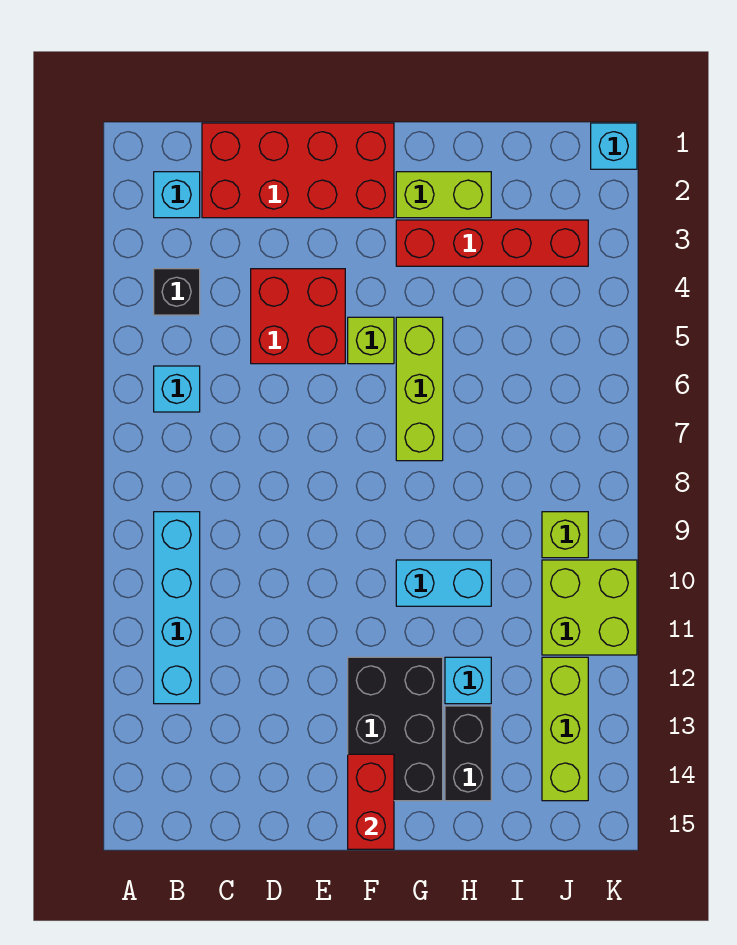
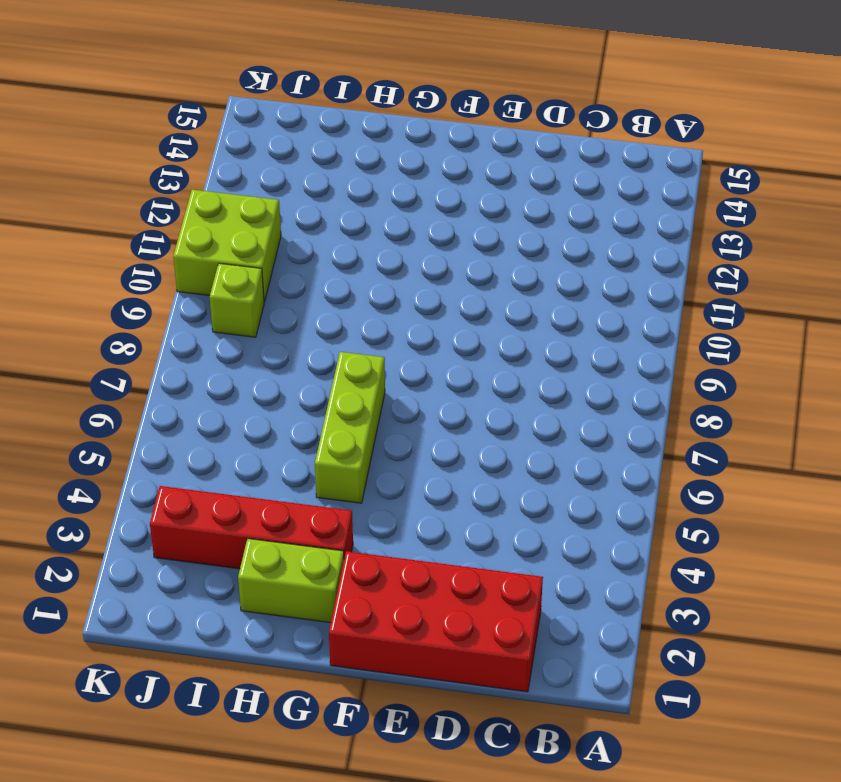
none -> cyan 1x1 brick [154,172,200,218]
none -> black 1x1 brick [154,269,200,315]
none -> cyan 1x1 brick [154,366,200,412]

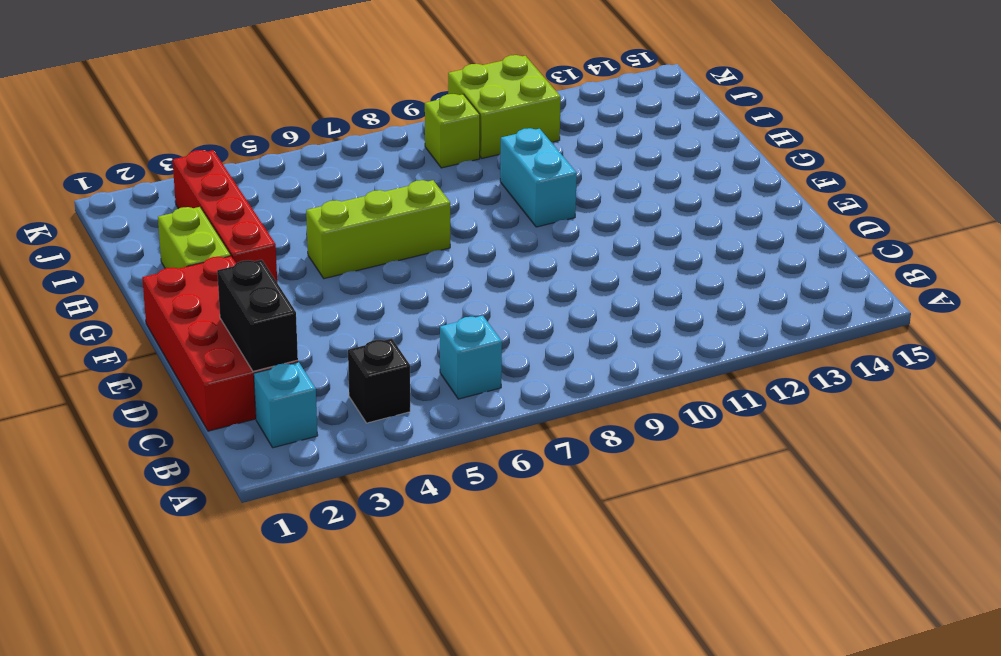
black 1x2 brick [217,260,298,371] -> black 1x2 brick turned to [445,706,491,801]
none -> cyan 1x4 brick [154,512,200,704]
none -> red 2x2 brick [251,269,345,364]
none -> lime 1x1 brick [348,317,394,364]

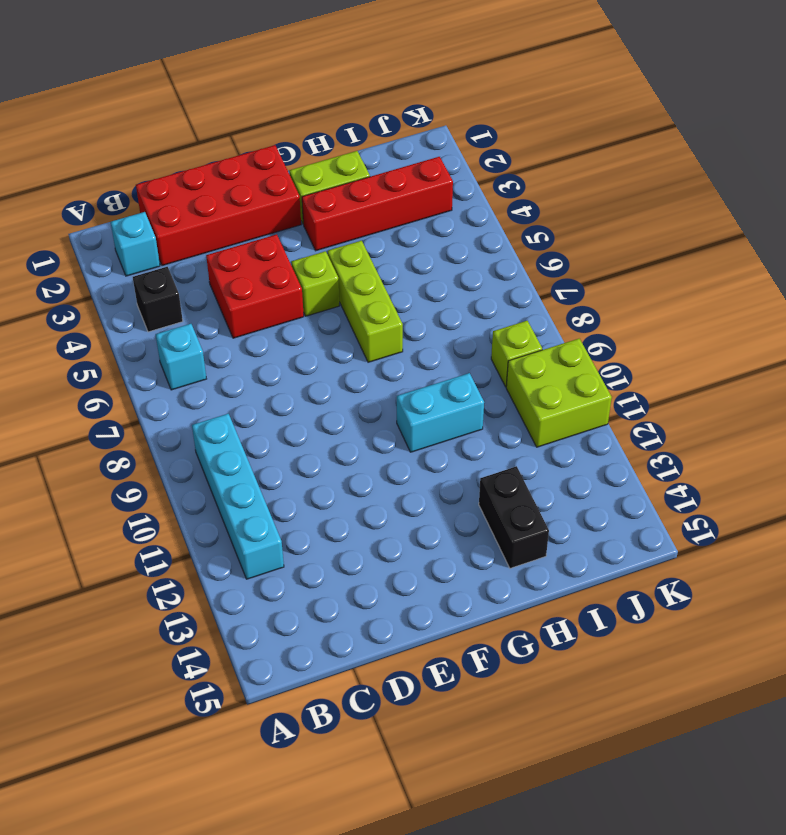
none -> black 2x3 brick [348,657,443,801]
none -> cyan 1x1 brick [445,657,491,704]
none -> lime 1x3 brick [542,657,588,801]

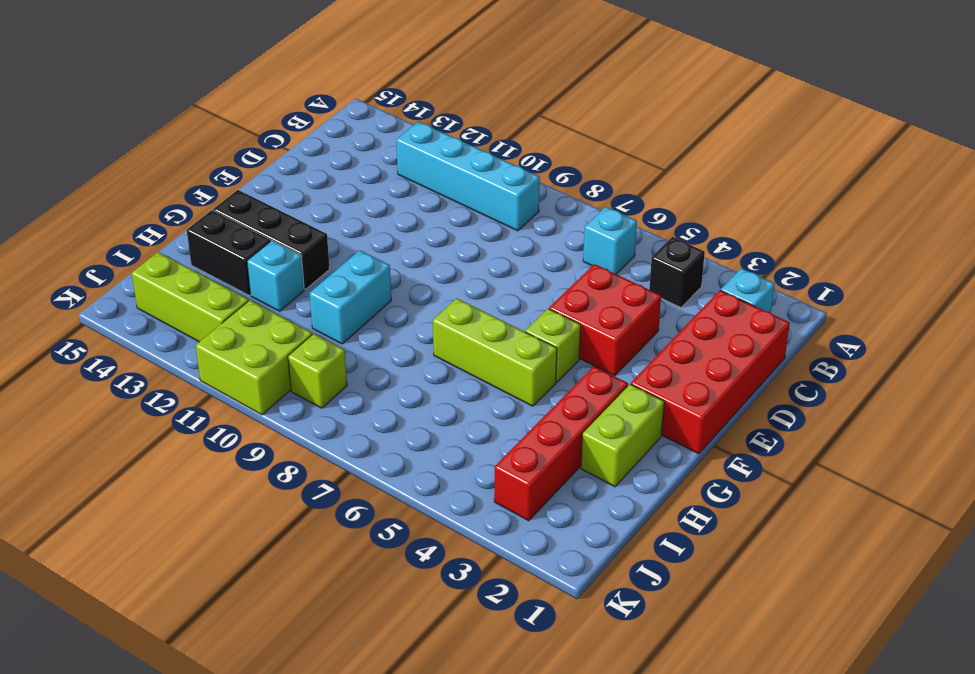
black 1x3 brick [213,190,329,290] -> black 2x3 brick [348,657,443,801]
none -> cyan 1x1 brick [591,123,637,169]
none -> red 1x2 brick [348,754,394,849]

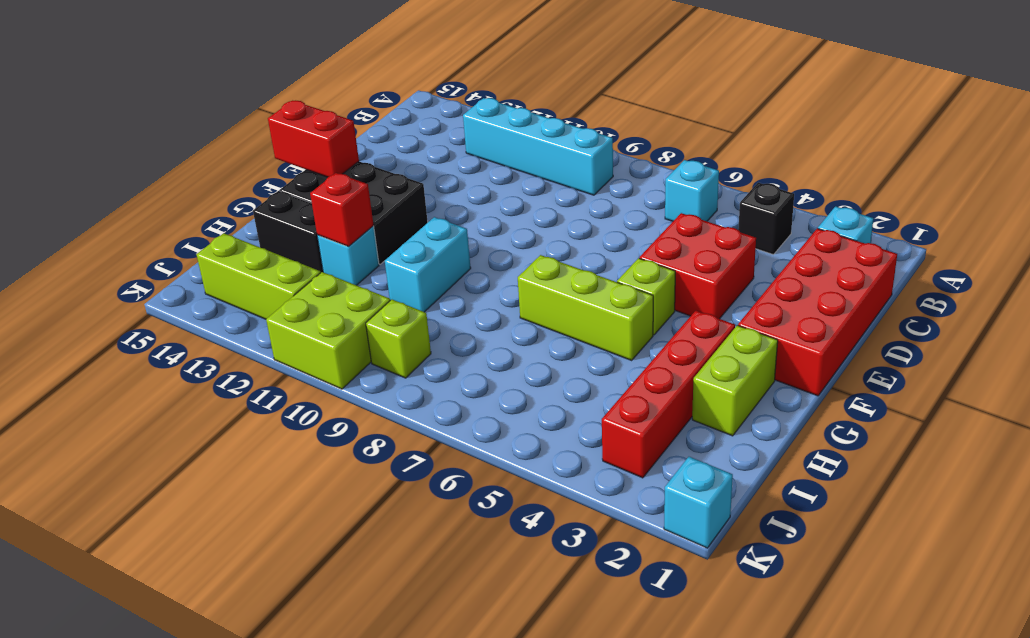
red 1x1 brick [310,173,374,246] -> none

